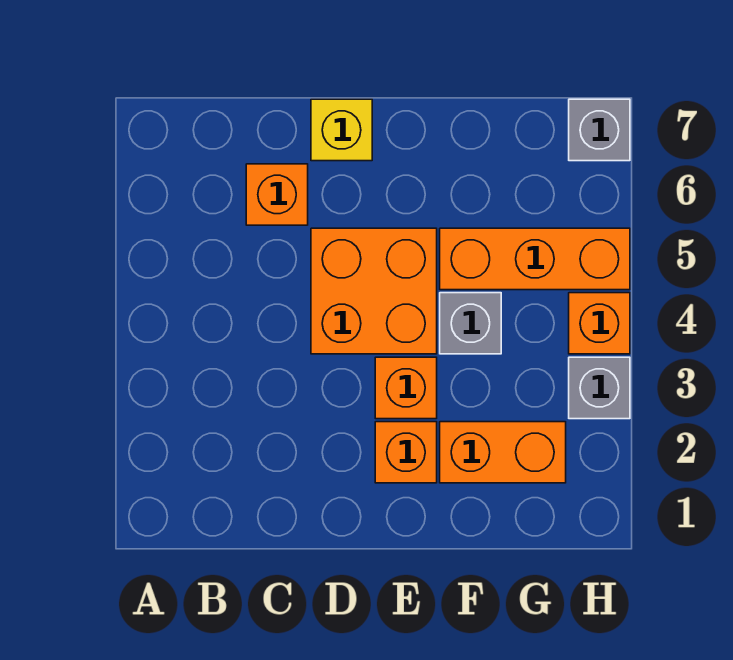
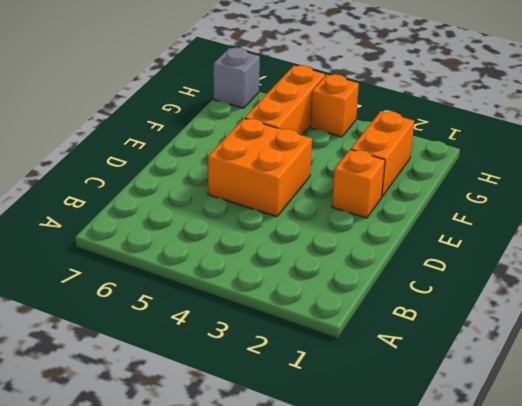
none -> orange 1x1 brick [246,164,308,225]
none -> yellow 1x1 brick [311,99,372,161]

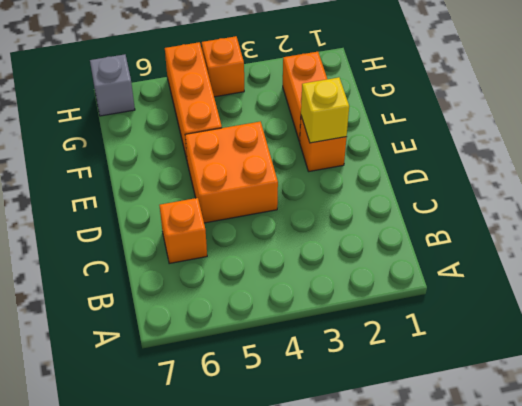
yellow 1x1 brick [301,77,349,143] -> yellow 1x1 brick moved to [311,99,372,161]
none -> orange 1x1 brick [375,357,437,419]
none -> grey 1x1 brick [440,293,501,354]

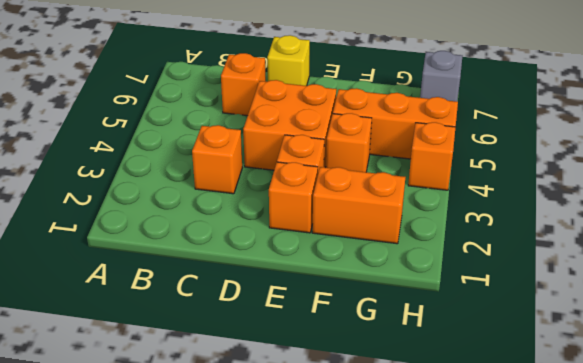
orange 1x1 brick [192,125,242,194] -> none
orange 1x1 brick [326,113,372,172] -> grey 1x1 brick [440,293,501,354]
none -> grey 1x1 brick [569,357,630,419]

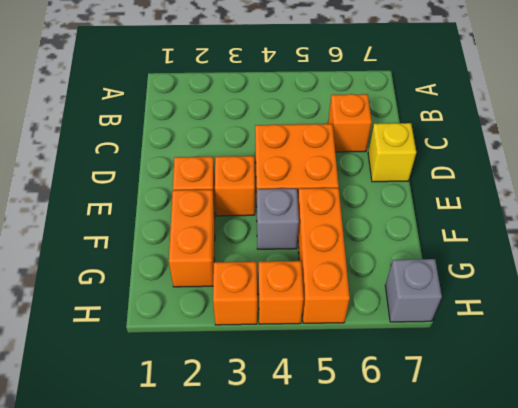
orange 1x1 brick [213,262,257,325] -> grey 1x1 brick [569,357,630,419]

